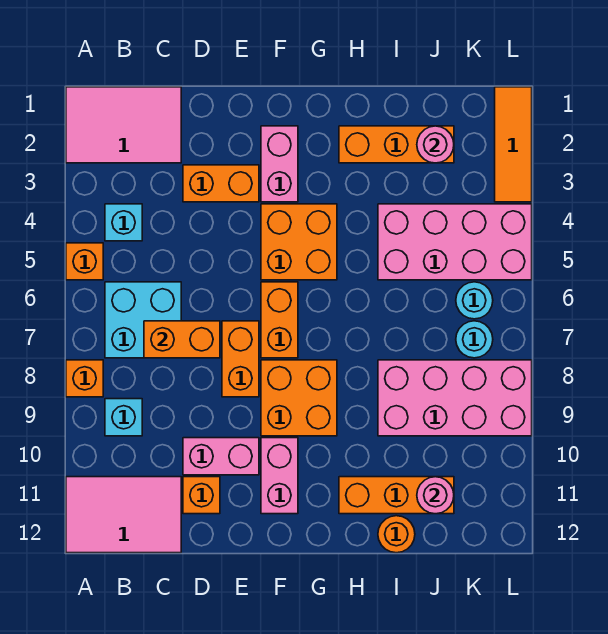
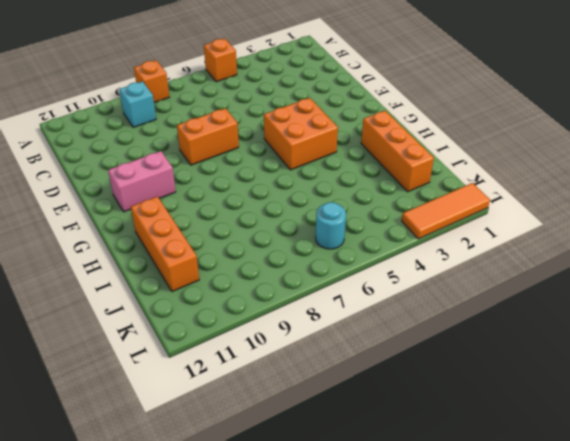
none -> pink 2x3 tile [66,87,181,163]
none -> pink 2x3 tile [66,477,181,553]
none -> cyan 1x1 brick [105,204,142,241]

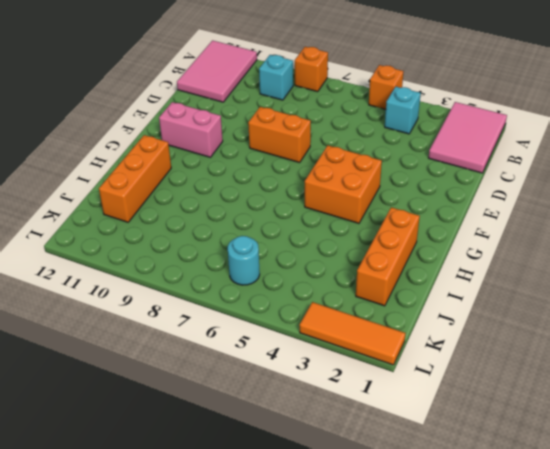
none -> cyan 2x2 brick [105,282,181,358]
none -> orange 1x2 brick [183,165,259,202]
none -> pink 1x2 brick [183,438,259,475]

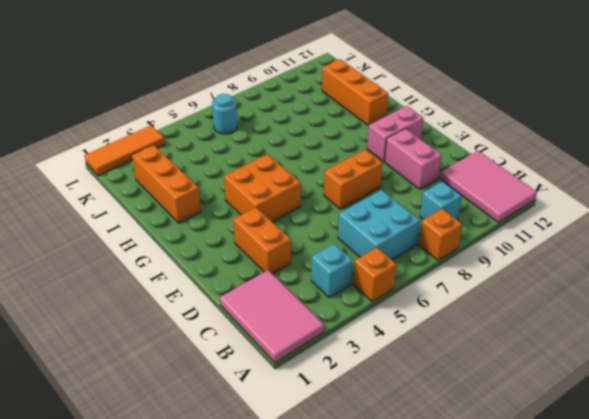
none -> orange 1x1 brick [183,477,220,514]
none -> pink 1x2 brick [261,126,298,202]
none -> orange 1x2 brick [261,282,298,358]

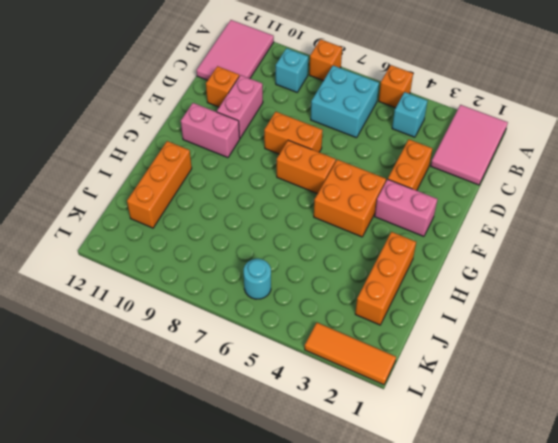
none -> orange 2x2 brick [261,360,337,436]
none -> pink 2x4 brick [378,204,532,280]
none -> pink 2x4 brick [378,360,532,436]

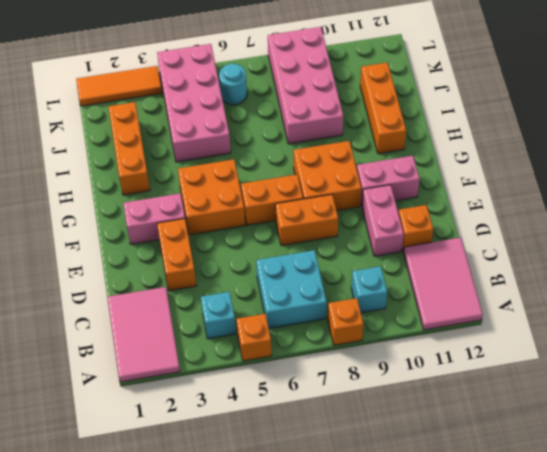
none -> orange 1x1 round brick [378,516,415,553]
none -> cyan 1x1 round brick [456,321,493,358]
none -> orange 1x2 brick [144,321,220,358]

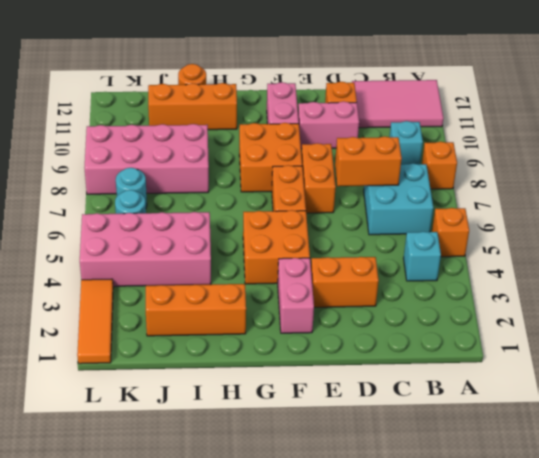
none -> pink 2x3 tile [66,87,181,163]
none -> pink 1x1 round brick [417,126,454,163]
none -> pink 1x1 round brick [417,477,454,514]

